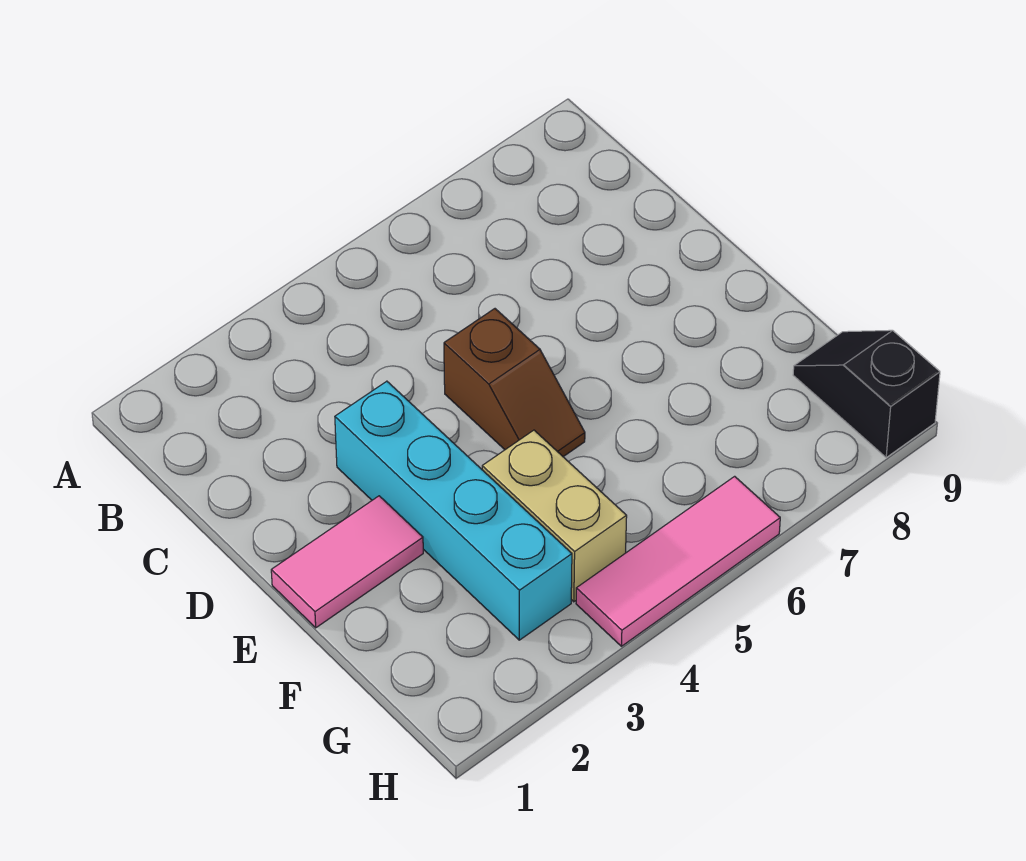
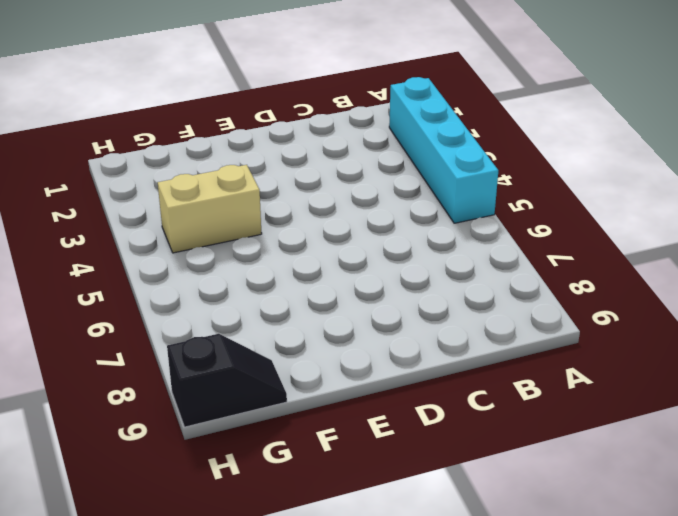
cyan 1x4 brick [389,77,498,223] -> cyan 1x4 brick turned to [335,381,572,640]
none -> brown 1x2 slope [444,309,585,457]
none -> pink 1x2 tile [271,496,423,628]

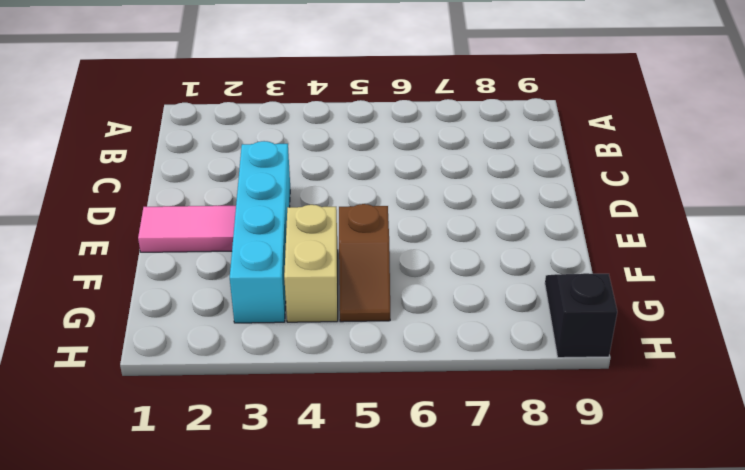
brown 1x2 slope [339,204,390,322] -> brown 1x2 slope moved to [444,309,585,457]
none -> pink 1x3 tile [576,476,780,646]

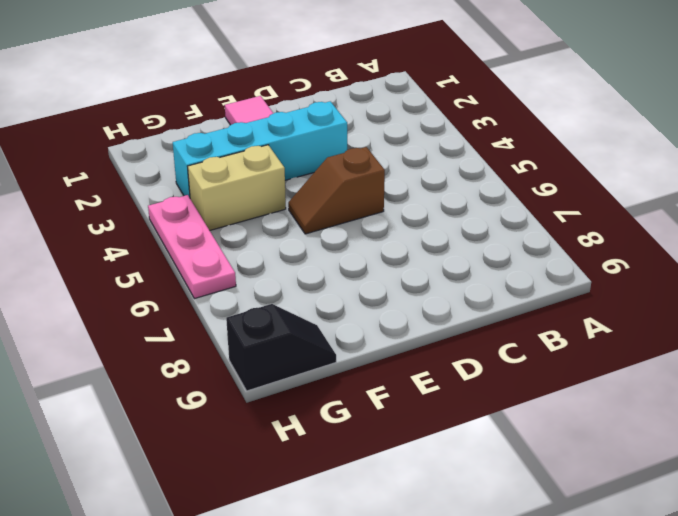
pink 1x3 plate [148,195,236,299] -> pink 1x3 tile [576,476,780,646]

